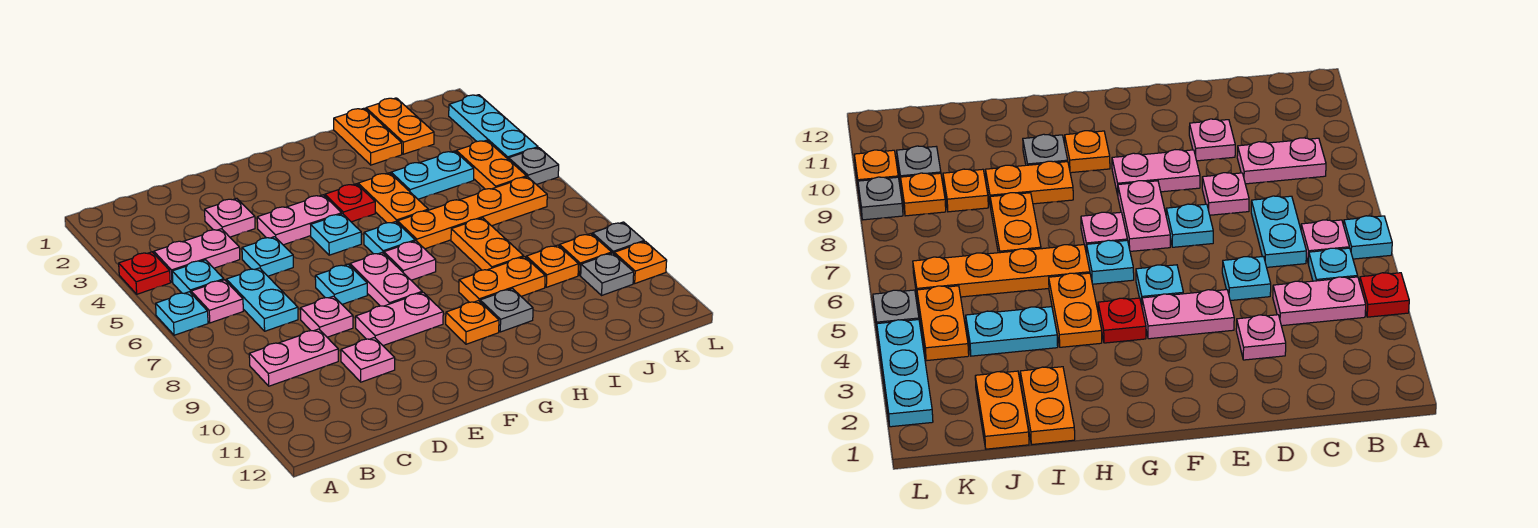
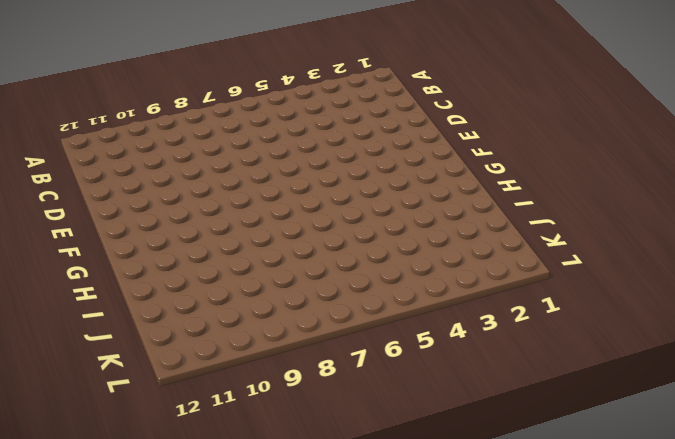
none -> red 1x1 plate [119,252,170,294]
none -> cyan 1x1 plate [156,292,208,335]
none -> pink 1x2 plate [154,229,240,282]
none -> cyan 1x1 plate [172,260,224,293]

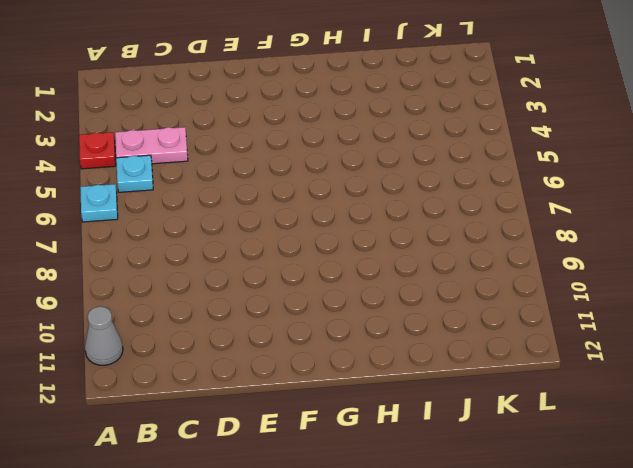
grey 1x1 cone [85,306,123,365] -> none
none -> pink 1x1 plate [191,280,243,323]
none -> pink 1x2 plate [249,329,338,386]
none -> cyan 1x2 plate [226,268,298,331]
none -> pink 1x1 plate [205,198,255,237]

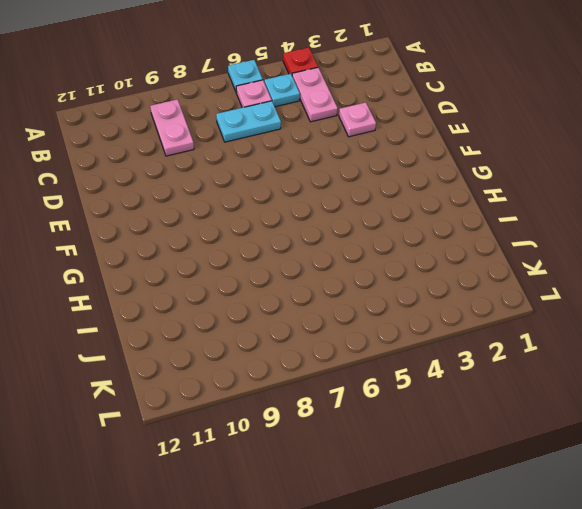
none -> cyan 1x1 plate [242,237,293,276]
none -> pink 1x1 plate [301,296,353,337]
none -> pink 1x1 plate [341,338,395,382]
none -> pink 1x2 plate [257,195,342,245]

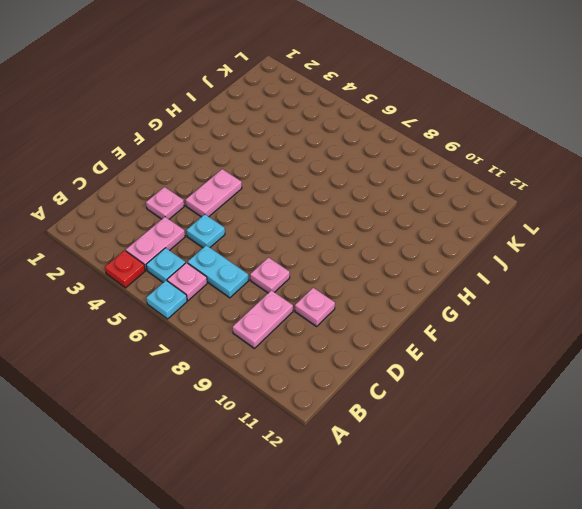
none -> cyan 1x1 plate [315,264,367,304]
none -> pink 1x2 plate [356,292,443,346]
none -> cyan 1x1 plate [311,214,361,255]
none -> pink 1x2 plate [350,253,422,306]

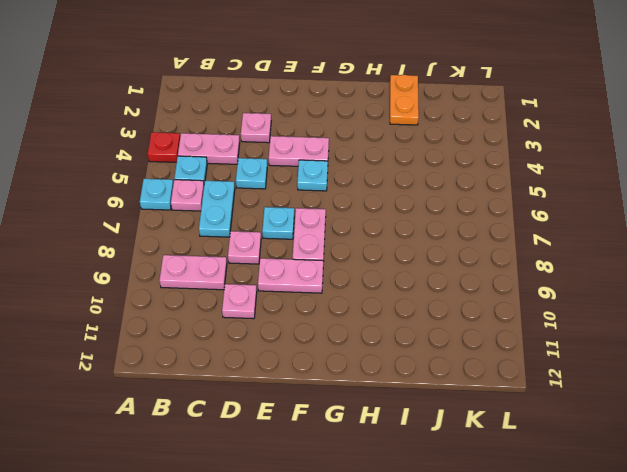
none -> red 1x1 plate [325,184,375,222]
none -> cyan 1x1 plate [364,222,415,254]
none -> pink 1x1 plate [384,241,436,280]
none -> orange 1x1 plate [446,301,499,344]

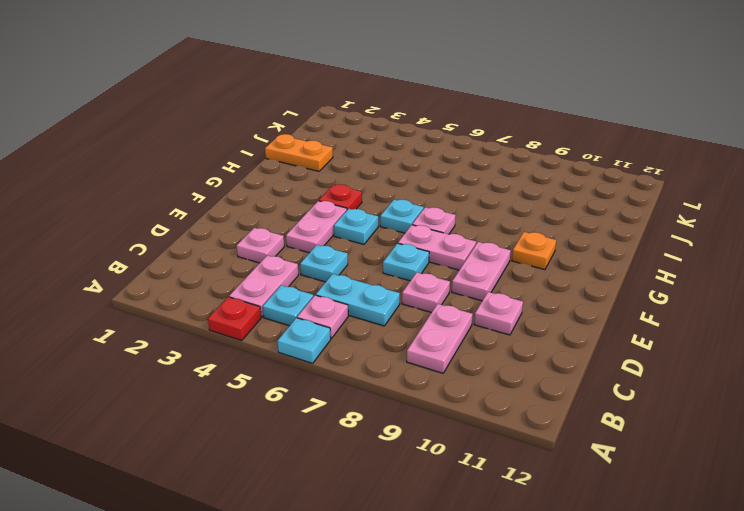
none -> orange 1x2 plate [358,173,428,223]
none -> orange 1x4 plate [398,177,547,249]
none -> orange 1x2 plate [459,257,545,302]
none -> grey 1x1 plate [480,289,533,332]

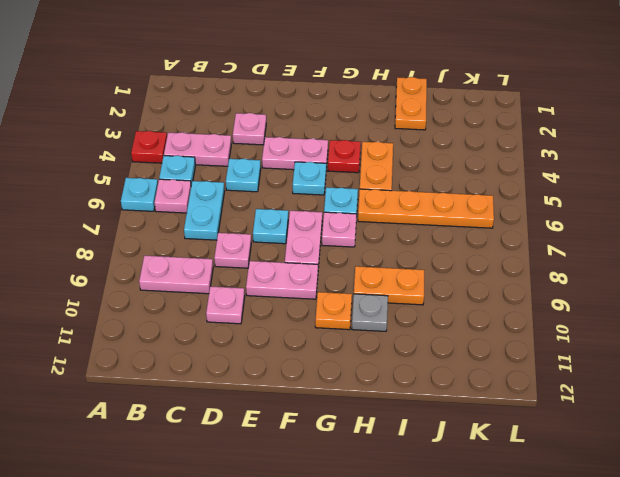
none -> cyan 1x2 plate [391,151,474,199]
none -> orange 1x2 plate [451,218,524,270]
none -> orange 1x2 plate [366,98,434,154]
none -> orange 1x1 plate [526,245,579,287]

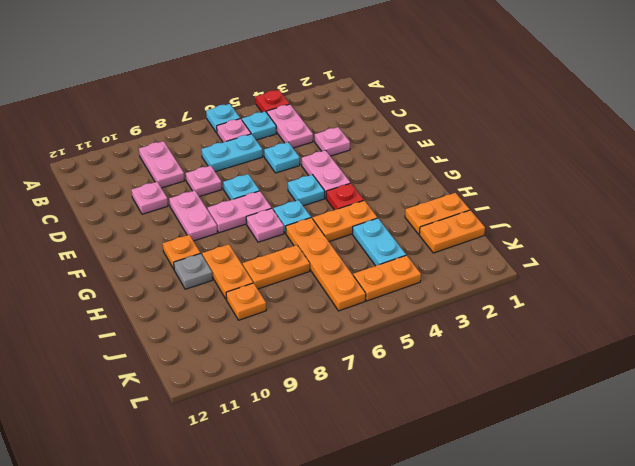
none -> orange 1x1 plate [560,234,612,275]
none -> grey 1x1 plate [581,253,634,295]
none -> cyan 1x3 plate [449,95,538,160]
none -> grey 1x1 plate [509,148,559,185]

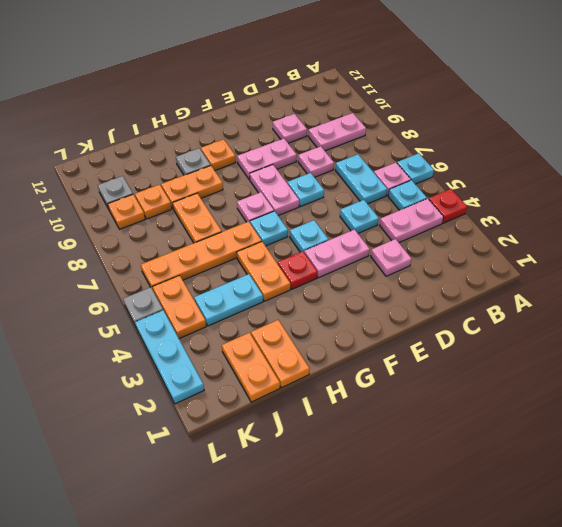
none -> grey 1x1 plate [592,222,644,254]
none -> orange 1x1 plate [614,241,667,283]

